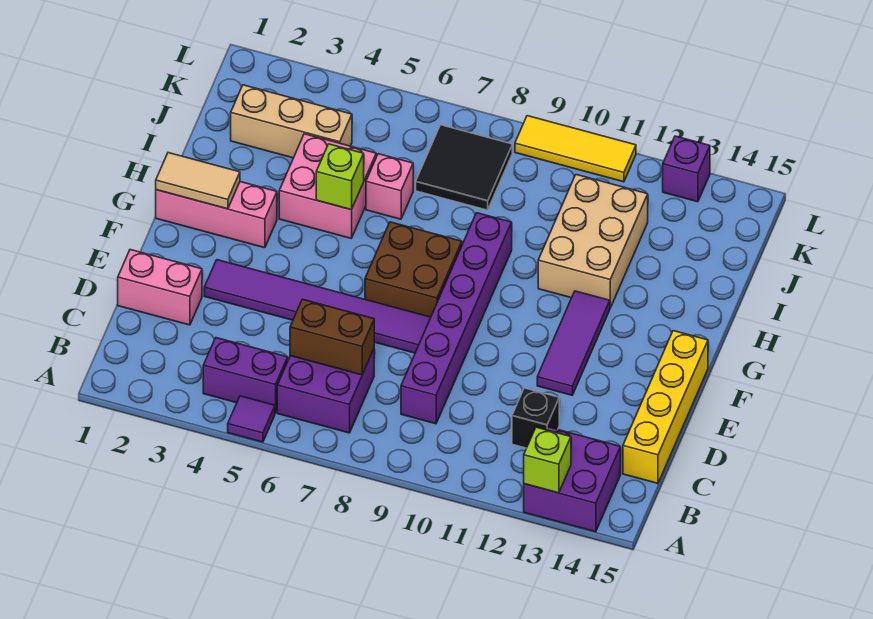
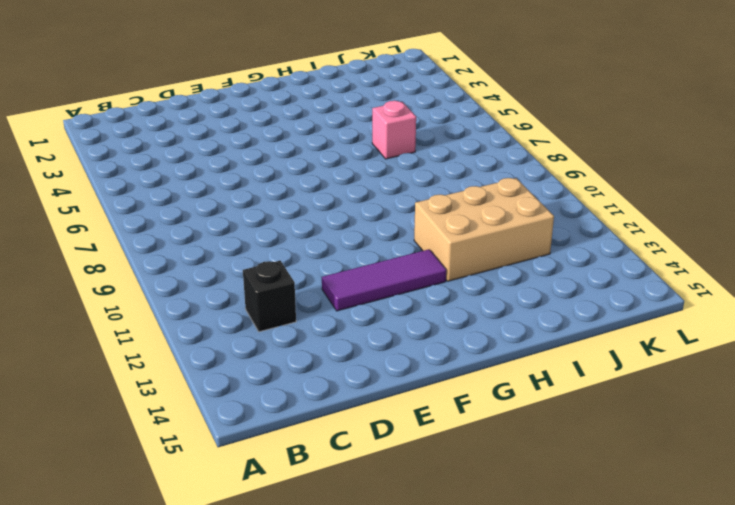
none -> purple 1x1 tile [228,396,275,442]
none -> purple 2x2 brick [524,427,621,532]
none -> purple 1x2 brick [203,338,288,413]

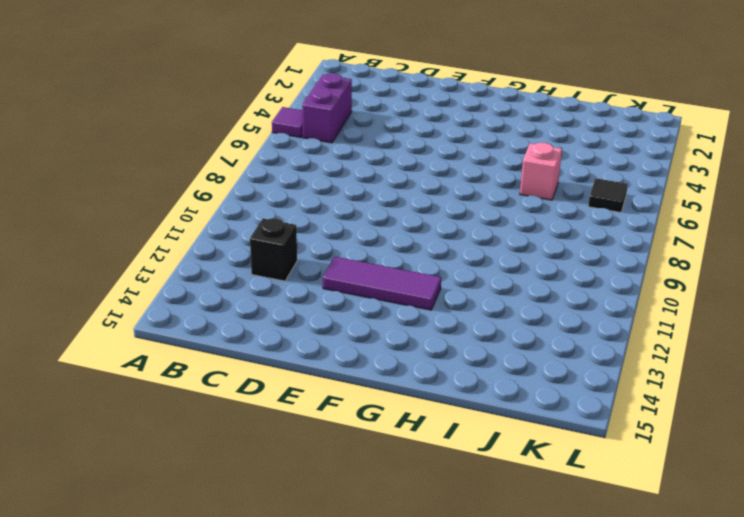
black 1x1 tile [588,178,628,212] -> none
none -> purple 2x2 brick [524,427,621,532]
none -> purple 2x2 brick [277,349,374,433]
none -> purple 1x6 brick [401,213,512,424]

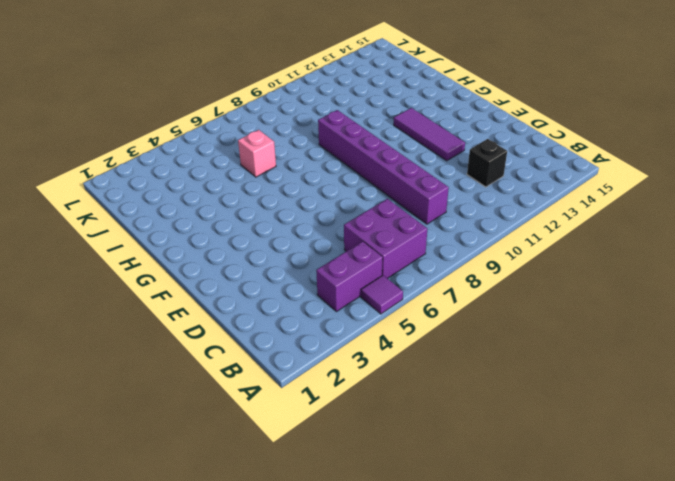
none -> purple 2x2 brick [524,427,621,532]
none -> yellow 1x4 brick [623,331,708,483]
none -> pink 1x2 brick [118,250,202,325]

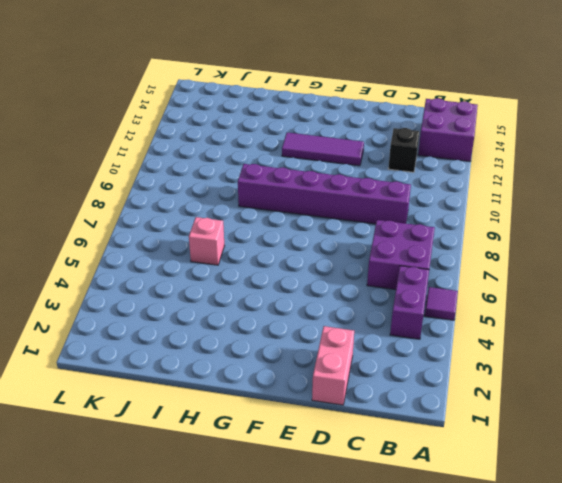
none -> yellow 1x4 brick [623,331,708,483]
none -> purple 1x6 tile [204,260,431,353]
none -> brown 2x2 brick [365,222,462,317]

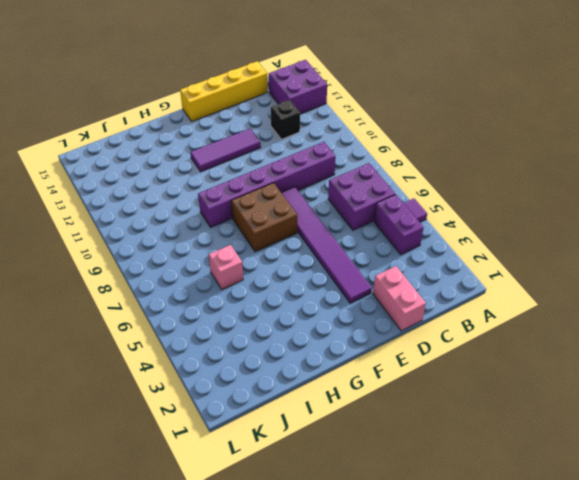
none -> pink 1x3 brick [156,182,277,248]
none -> pink 2x2 brick [279,134,376,238]
none -> tan 2x3 brick [538,175,648,308]

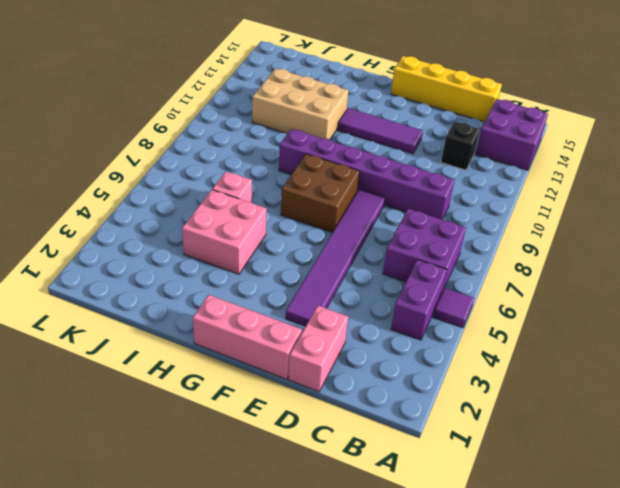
pink 1x3 brick [193,295,302,379] -> pink 1x3 brick turned to [156,182,277,248]
none -> tan 1x3 brick [231,85,352,158]
none -> black 2x2 tile [416,125,512,210]
none -> yellow 1x3 tile [515,116,636,182]

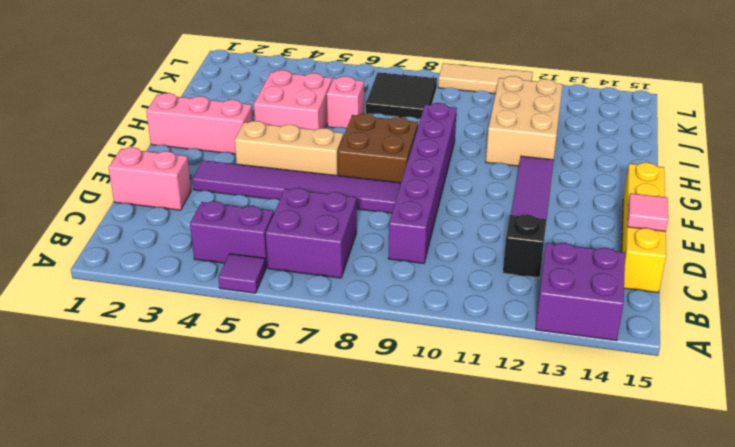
pink 1x1 tile [628,193,668,231] -> none
tan 1x3 brick [235,121,343,176] -> tan 1x3 brick moved to [231,85,352,158]
tan 1x3 tile [438,63,533,94] -> yellow 1x3 tile [515,116,636,182]
none -> purple 1x1 brick [663,136,710,202]
none -> lime 1x1 brick [524,427,571,493]
none -> brown 1x2 brick [290,299,374,375]

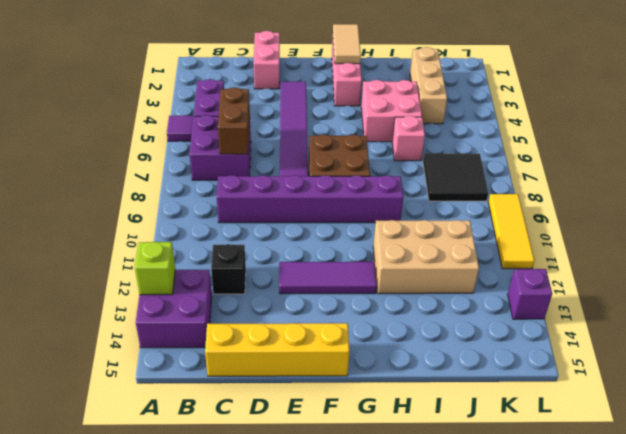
none -> lime 1x1 brick [316,144,364,210]

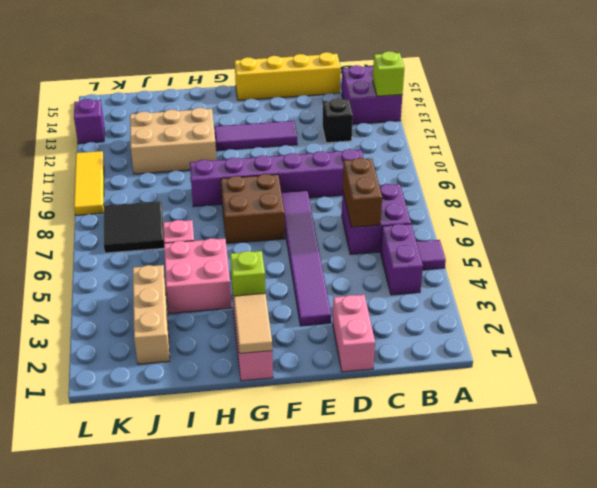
lime 1x1 brick [230,251,265,298] -> lime 1x1 brick moved to [316,144,364,210]

